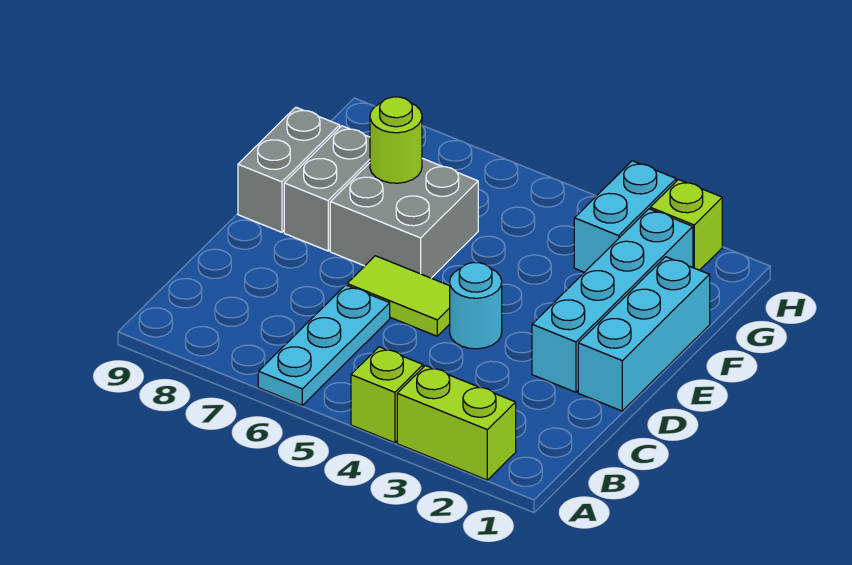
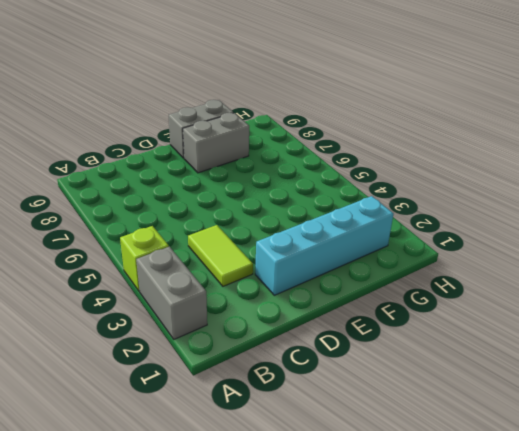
grey 1x2 brick [136,247,207,339] -> lime 1x2 brick [397,366,516,480]
lime 1x2 tile [188,225,253,286] -> lime 1x2 tile moved to [347,256,450,336]
none -> cyan 1x3 plate [258,285,390,405]
none -> cyan 1x3 brick [578,257,710,411]
none -> cyan 1x1 round brick [450,263,502,349]

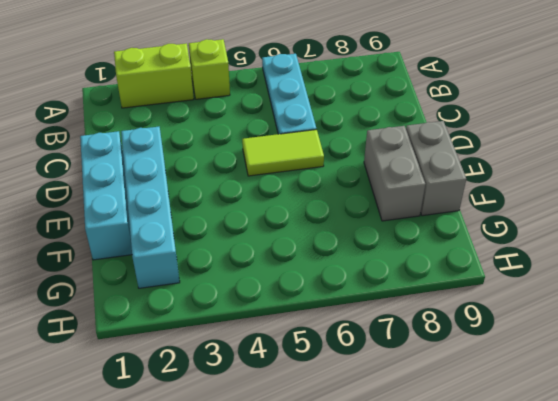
none -> cyan 1x1 round brick [450,263,502,349]
none -> grey 2x2 brick [330,158,478,278]
none -> cyan 1x2 brick [574,161,676,272]

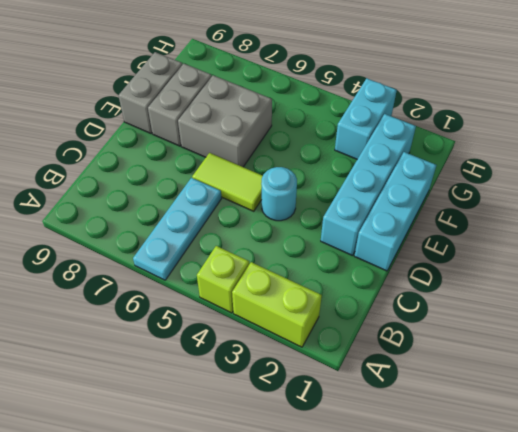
none -> lime 1x1 brick [650,180,722,270]
none -> lime 1x1 round brick [370,97,422,183]

